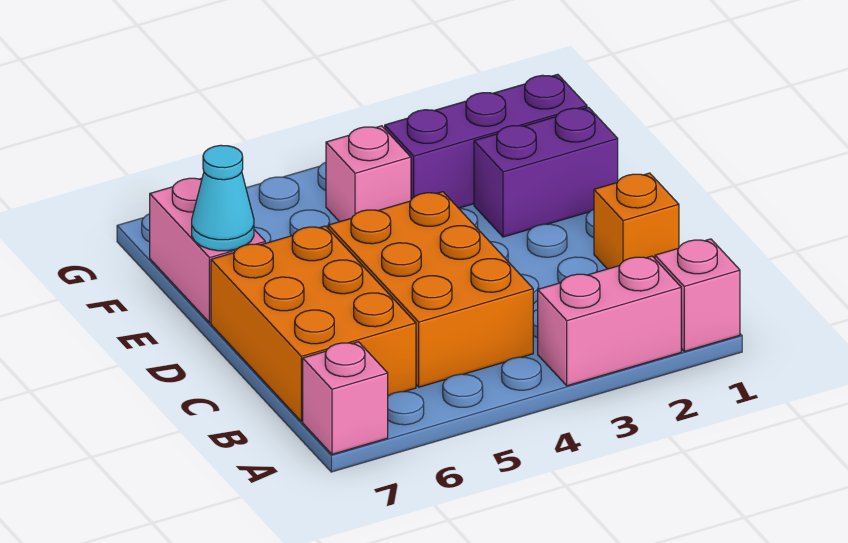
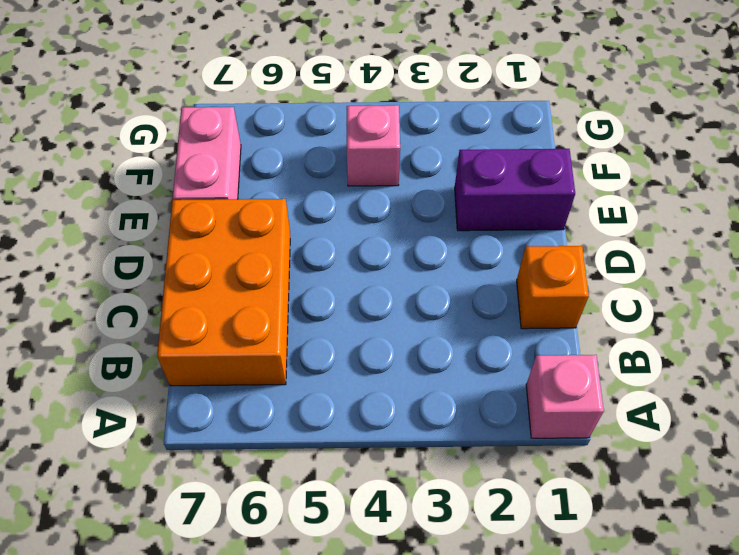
none -> pink 1x2 brick [538,256,681,386]
none -> pink 1x1 brick [303,342,388,454]

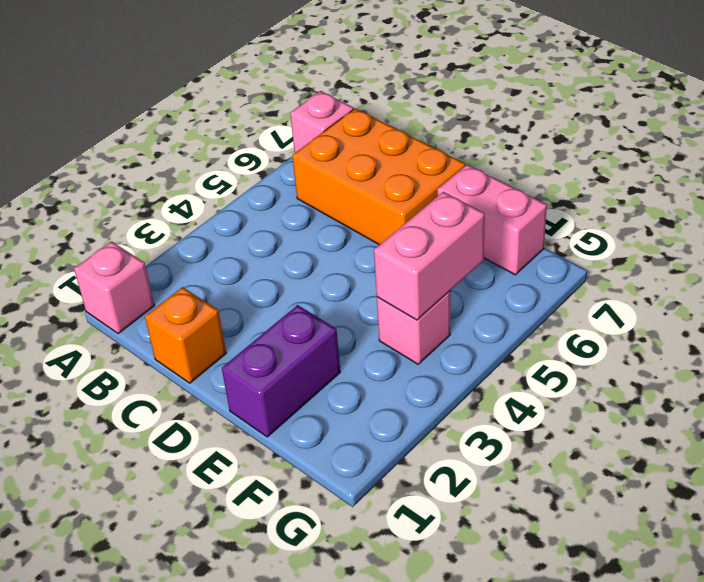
pink 1x2 brick [374,192,485,320] -> pink 1x2 brick moved to [538,256,681,386]
none -> orange 2x3 brick [328,192,533,387]
none -> purple 1x3 brick [385,74,587,208]

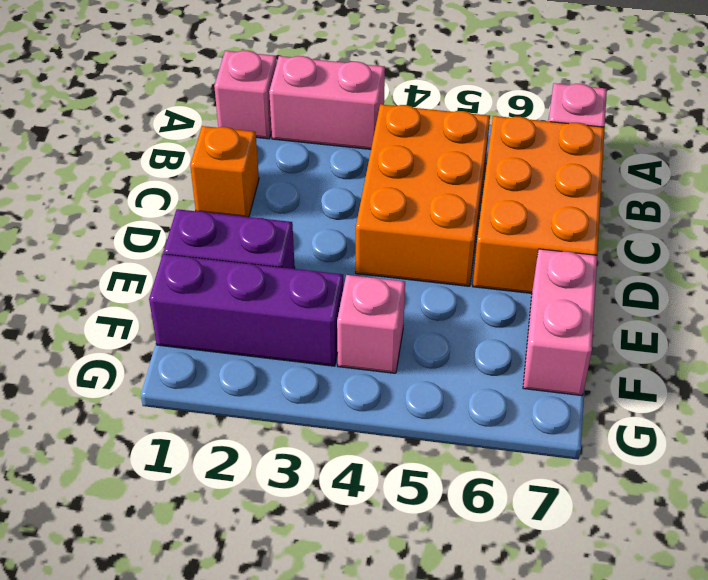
none -> cyan 1x1 cone [192,145,254,251]

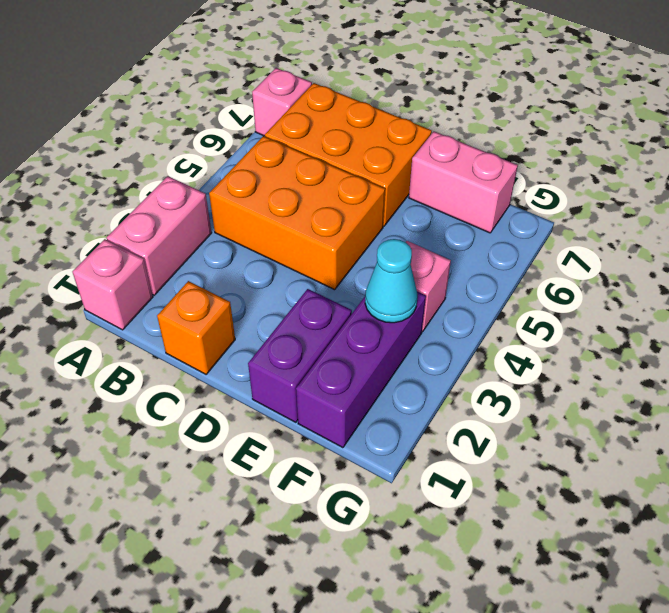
cyan 1x1 cone [365,239,417,323] -> cyan 1x1 cone moved to [192,145,254,251]

